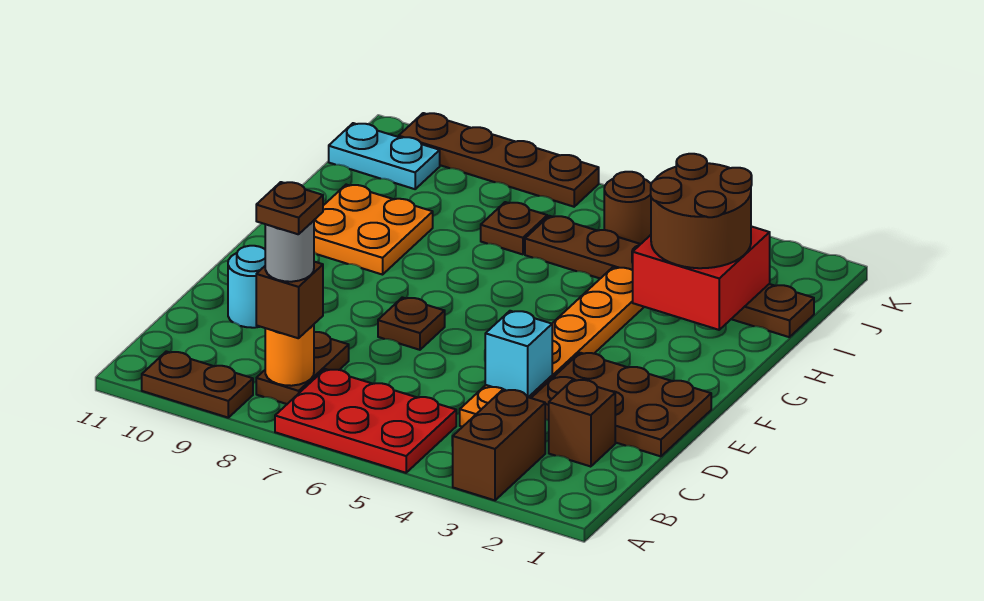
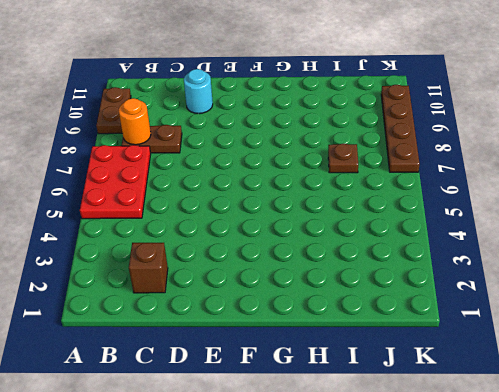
none -> brown 1x2 brick [453,389,545,500]
none -> orange 1x6 plate [460,267,644,427]
none -> brown 2x3 plate [532,353,711,456]

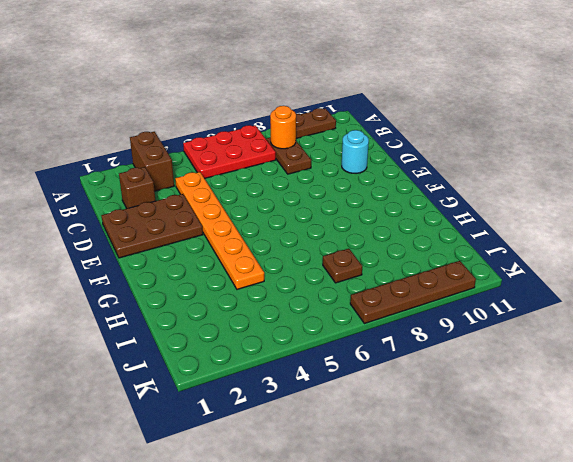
none -> brown 1x1 plate [378,297,445,350]
none -> orange 2x2 plate [314,185,433,275]
none -> brown 1x6 plate [525,216,814,337]

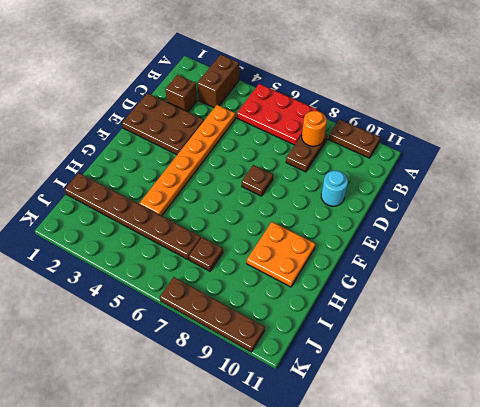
none -> brown 1x1 round brick [604,172,651,244]
none -> cyan 1x2 plate [329,123,440,189]
none -> cyan 1x1 brick [485,311,552,397]

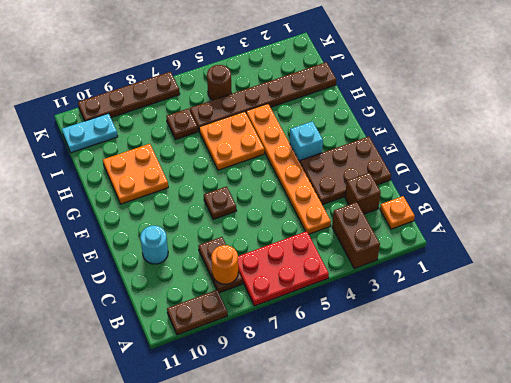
orange 1x1 plate [380,196,415,229] -> none
cyan 1x1 brick [290,121,323,162] -> cyan 1x1 brick moved to [485,311,552,397]
orange 2x2 plate [199,111,264,170] -> none
none -> red 2x2 brick [633,226,770,330]
none -> brown 1x1 brick [256,262,323,338]
none -> brown 2x2 round brick [651,154,752,268]

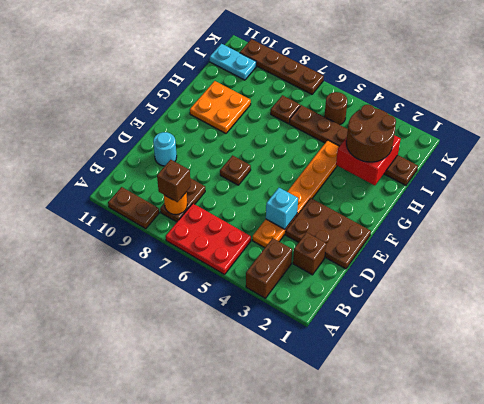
none -> grey 1x1 round brick [265,221,314,282]
none -> brown 1x1 plate [256,182,323,234]

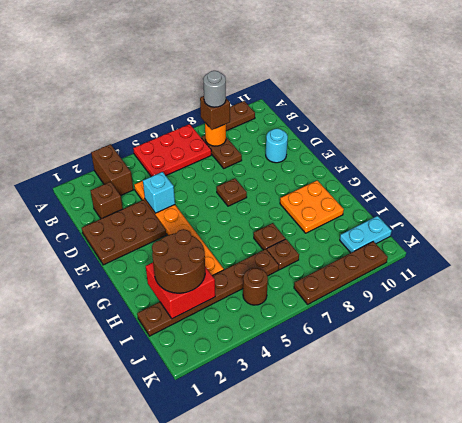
brown 1x1 plate [254,223,285,250] -> brown 1x1 plate moved to [256,182,323,234]

